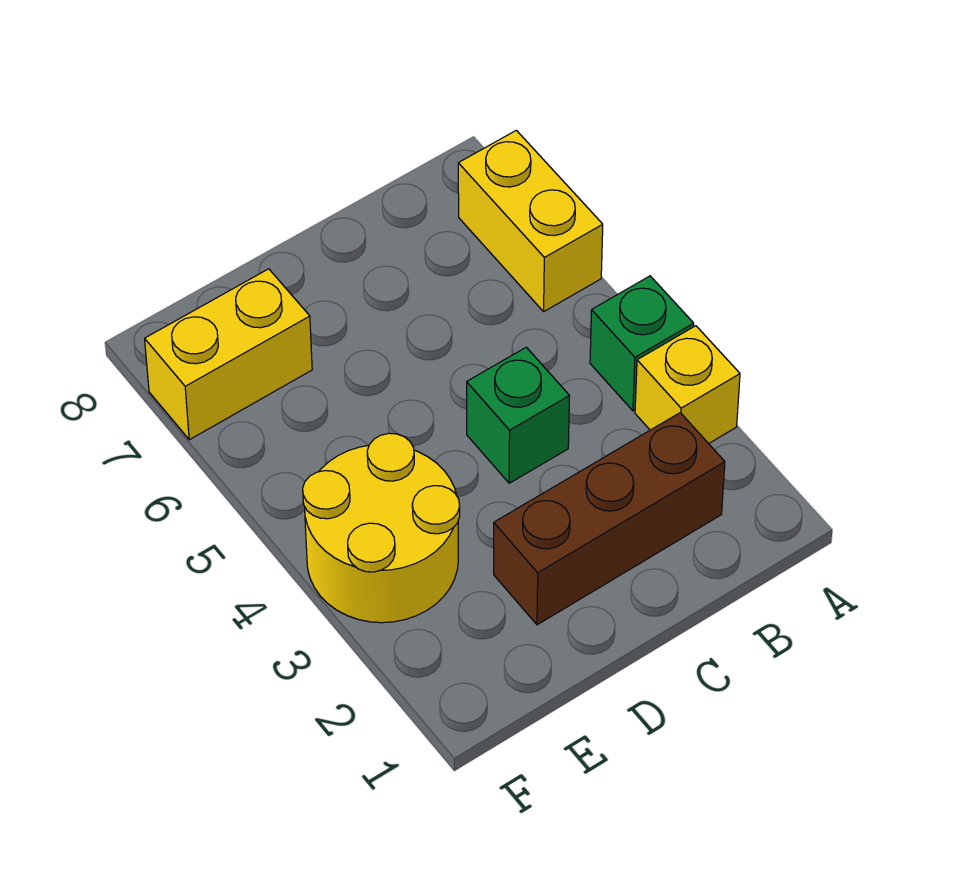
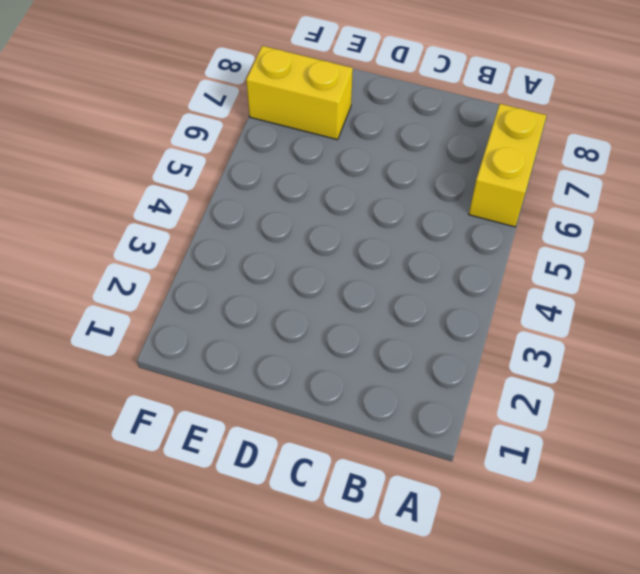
none -> yellow 1x1 brick [635,326,740,444]
none -> green 1x1 brick [590,276,694,411]

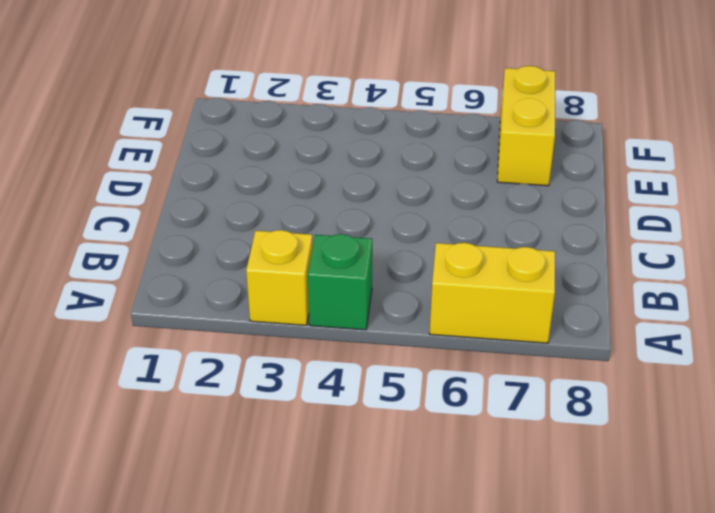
none -> brown 1x3 brick [494,413,725,625]
none -> green 1x1 brick [467,347,570,483]

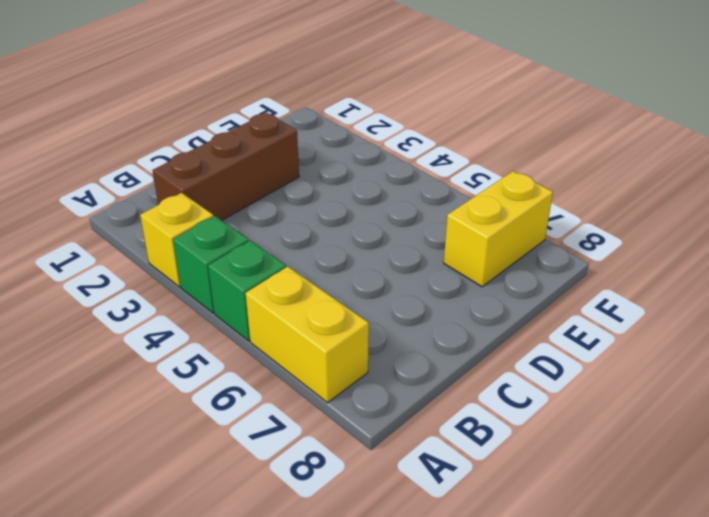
green 1x1 brick [208,240,286,341] -> green 1x1 brick moved to [467,347,570,483]
none -> yellow 2x2 round brick [303,433,460,623]

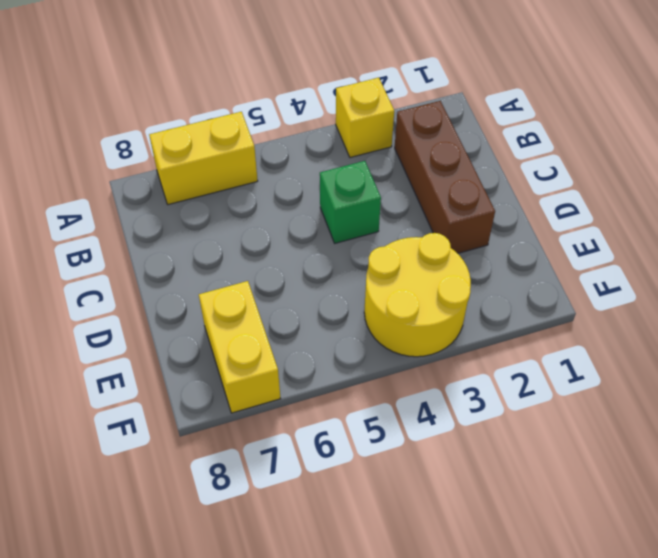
none -> green 1x1 brick [590,276,694,411]

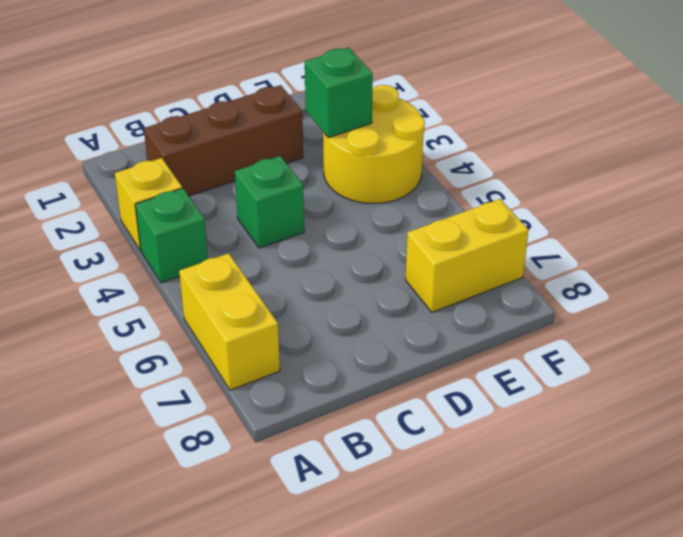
green 1x1 brick [305,47,373,138] -> none

